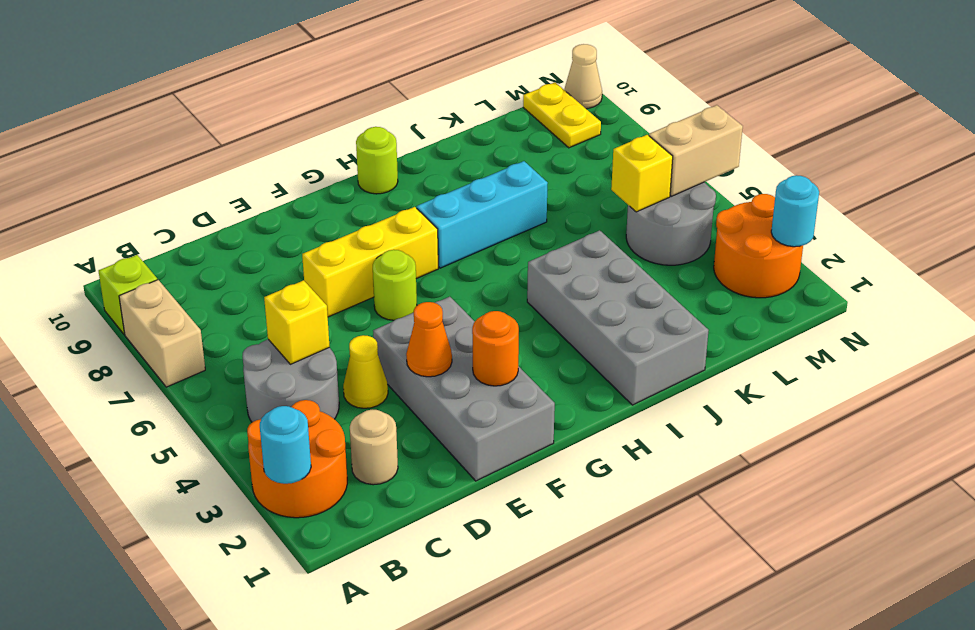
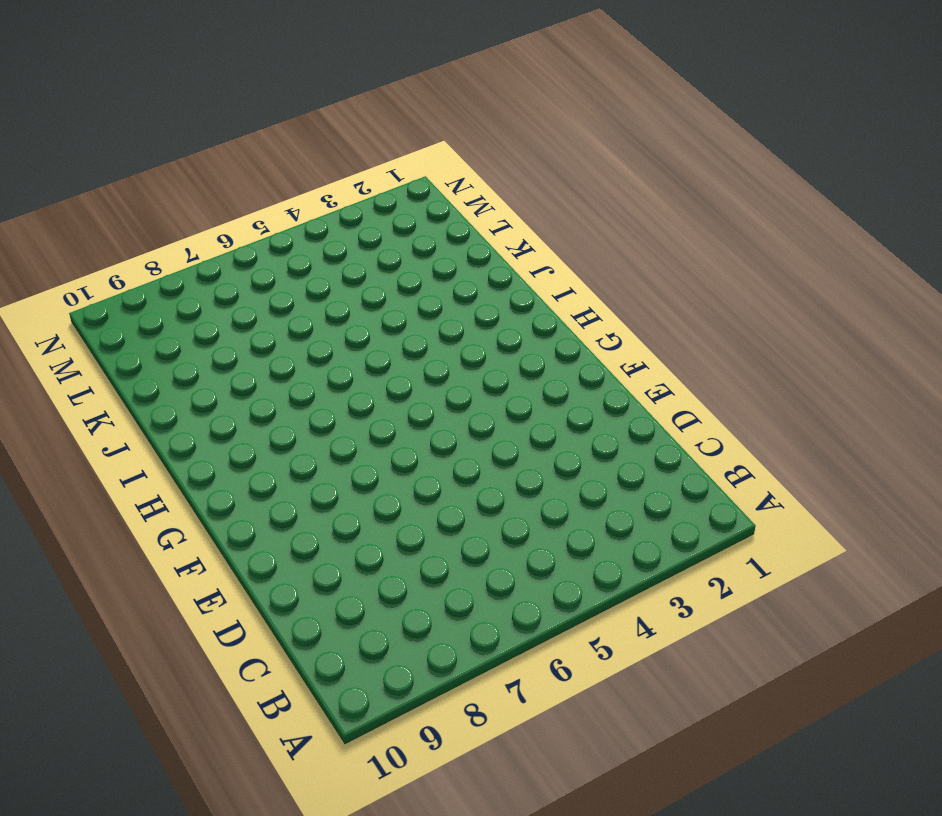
none -> orange 2x2 round brick [247,400,347,518]
none -> tan 1x2 brick [119,280,205,387]
none -> lime 1x1 brick [99,255,157,334]

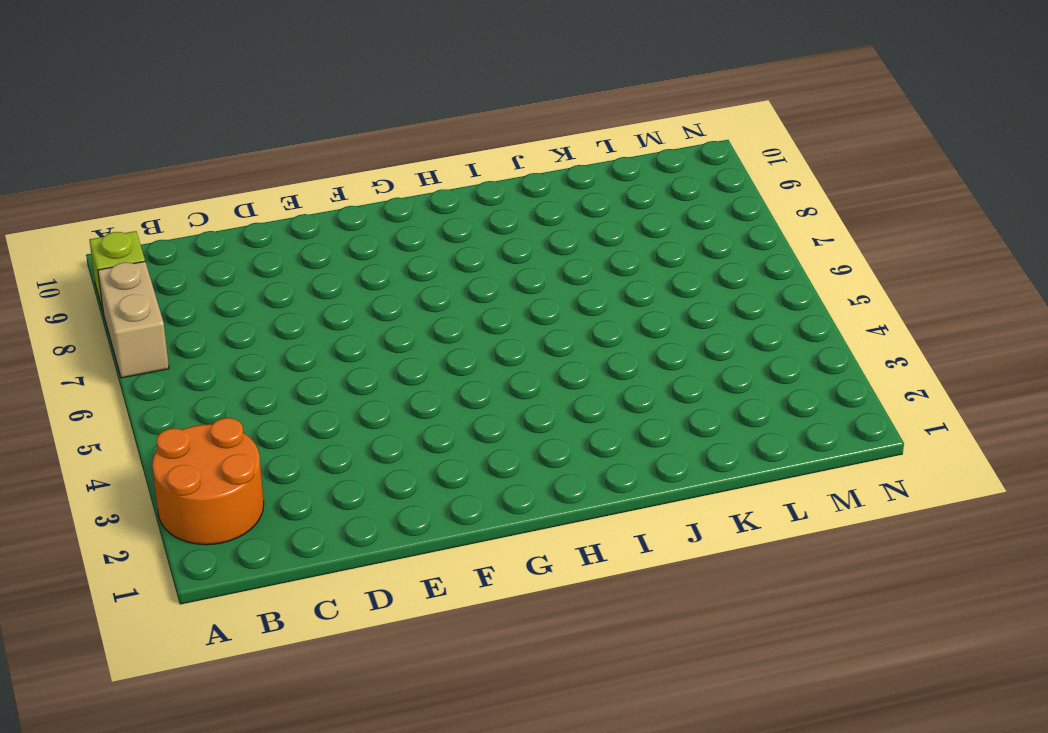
none -> grey 2x2 round brick [242,339,339,422]
none -> tan 1x1 round brick [350,410,398,485]
none -> yellow 1x1 cone [343,335,388,408]

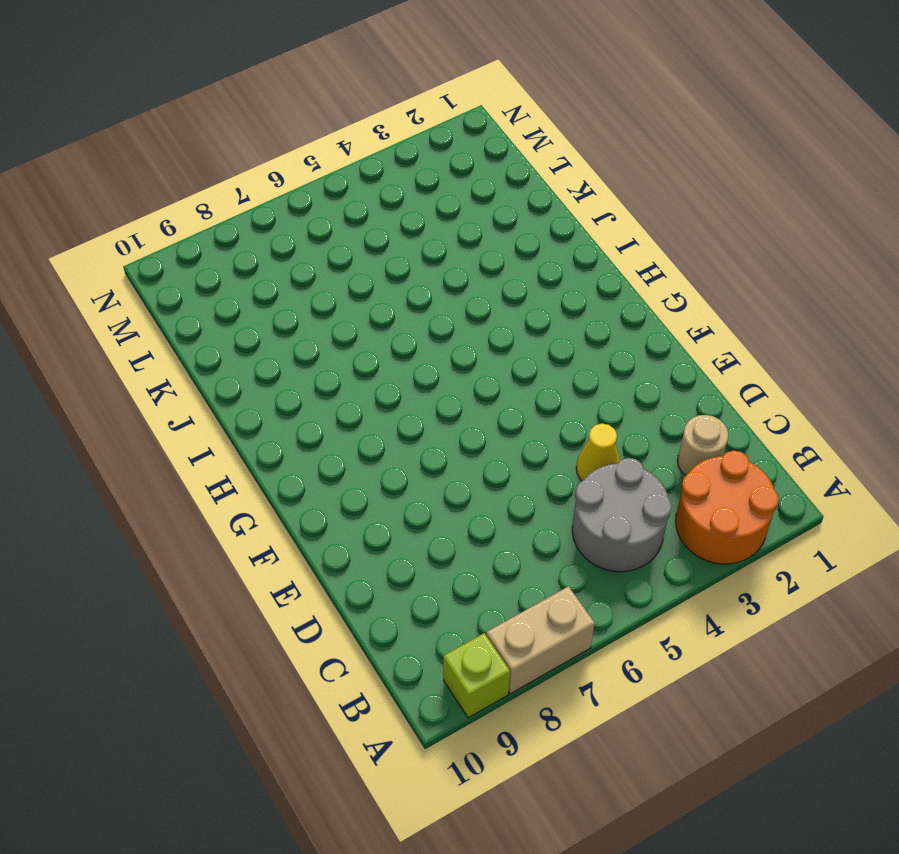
none -> grey 2x4 brick [373,297,555,481]
none -> yellow 1x3 brick [302,207,438,317]
none -> lime 1x1 round brick [373,250,417,320]

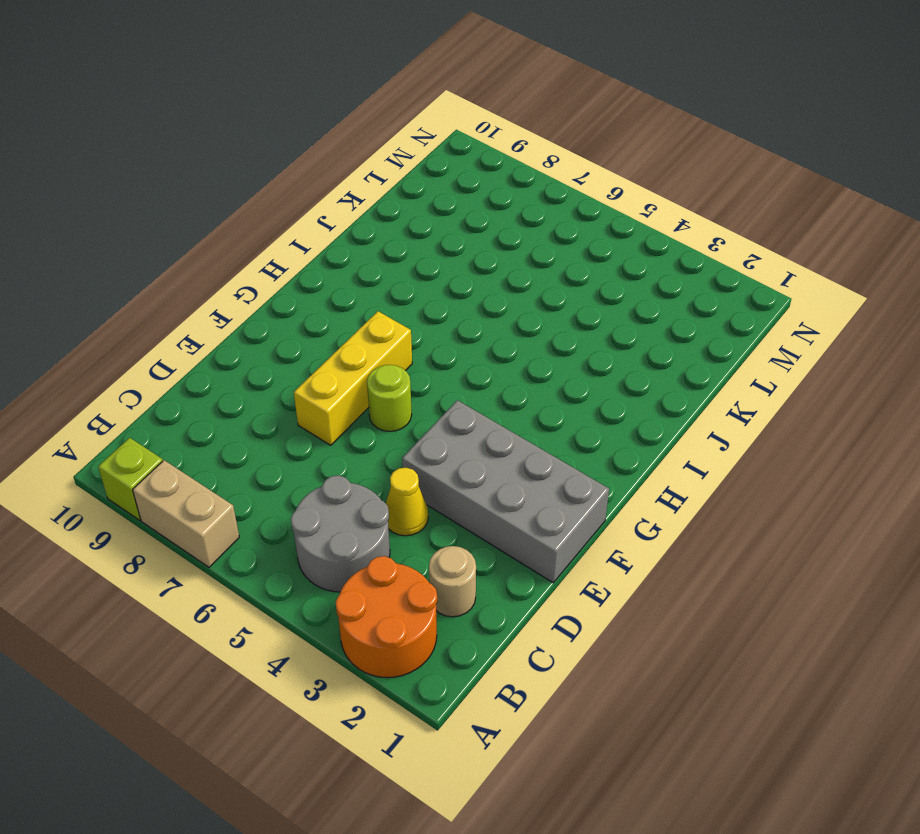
none -> cyan 1x3 brick [417,161,548,268]
none -> lime 1x1 round brick [356,127,398,194]
none -> grey 2x4 brick [527,230,709,405]

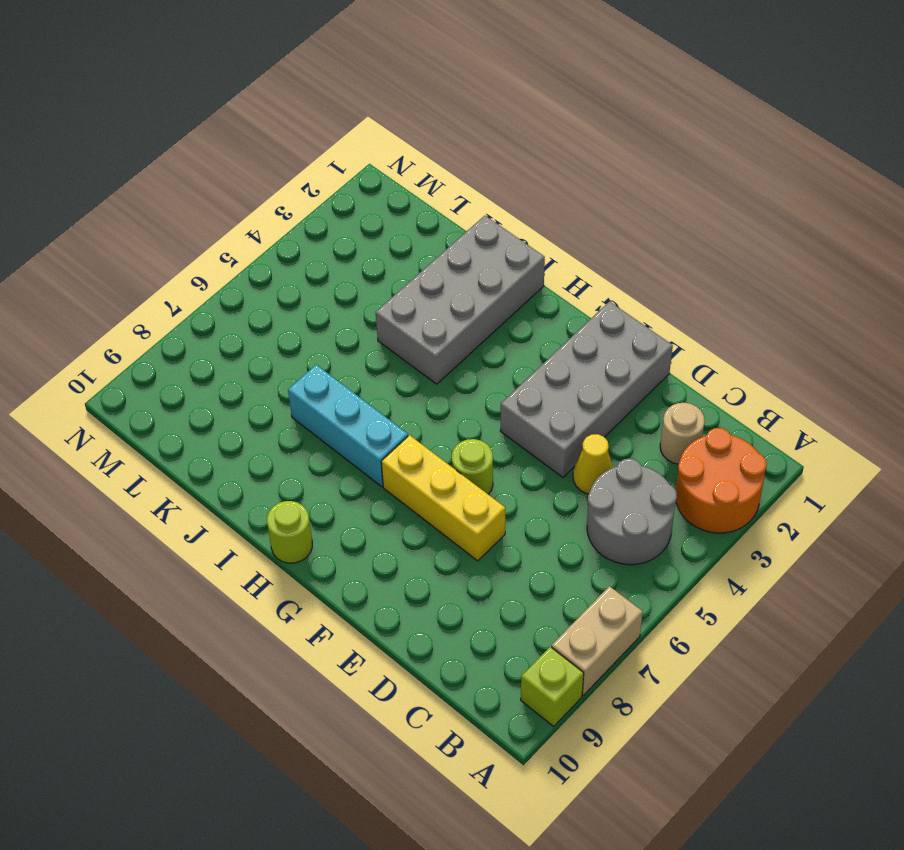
none -> grey 2x2 round brick [626,182,716,265]
none -> orange 2x2 round brick [714,194,803,298]
none -> yellow 1x2 plate [523,82,601,148]

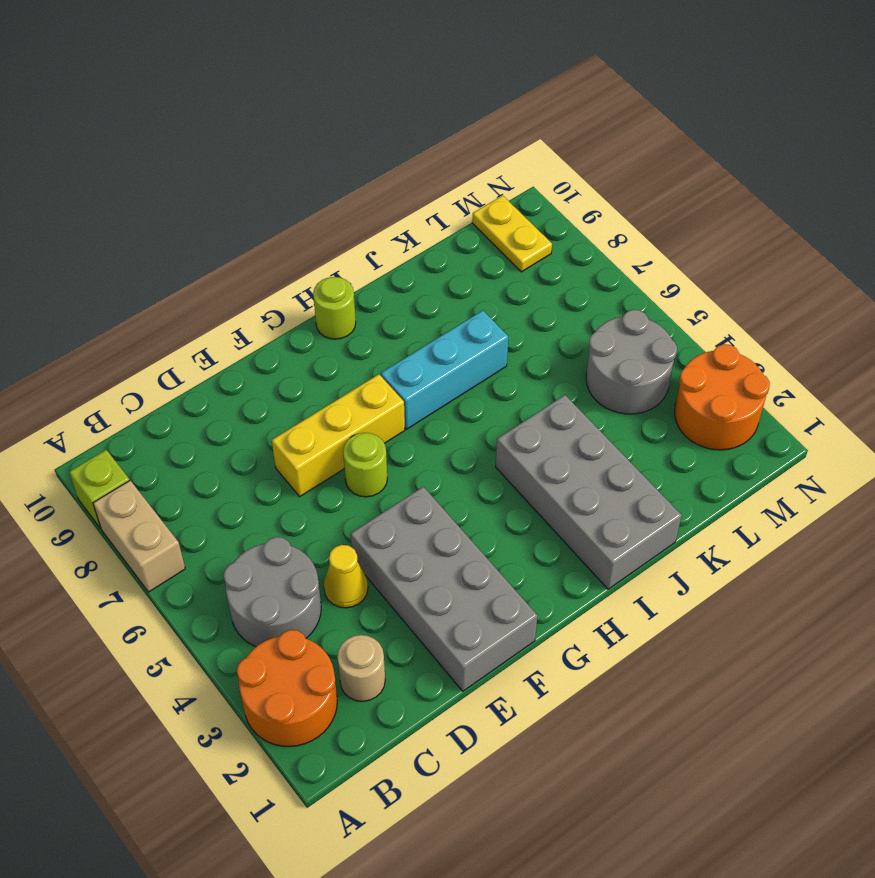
none -> tan 1x1 cone [564,44,602,109]
none -> cyan 1x1 round brick [260,406,311,484]
none -> yellow 1x1 brick [264,280,330,364]

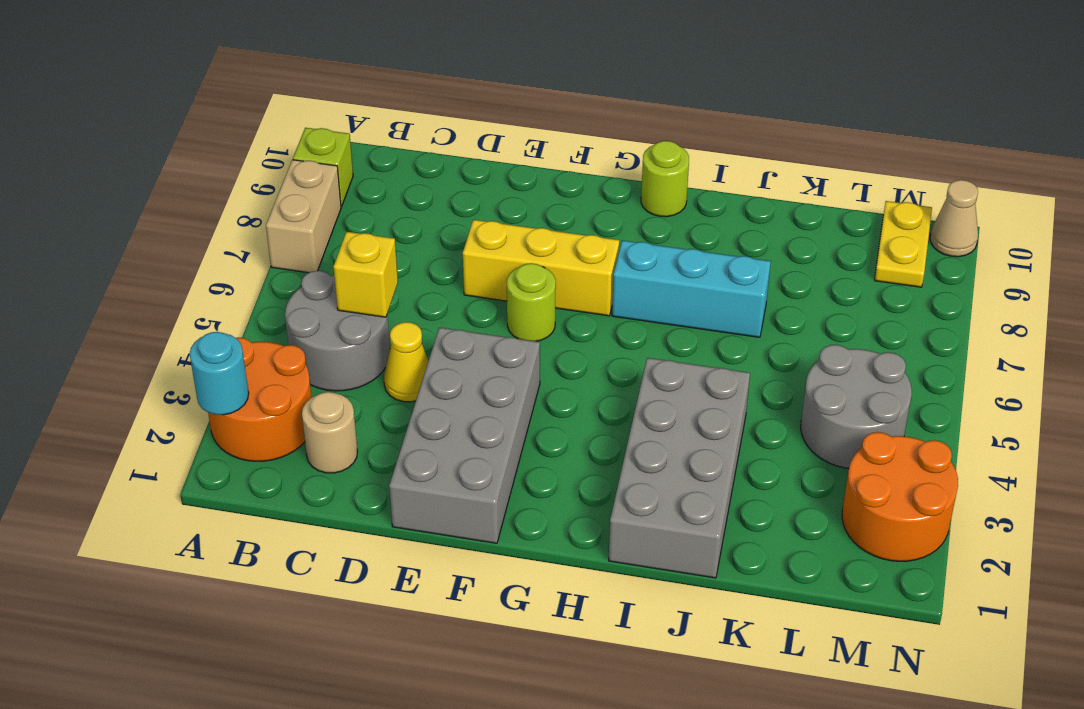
none -> orange 1x1 cone [406,302,452,377]
none -> orange 1x1 round brick [472,311,519,386]
none -> yellow 1x1 brick [611,135,673,212]

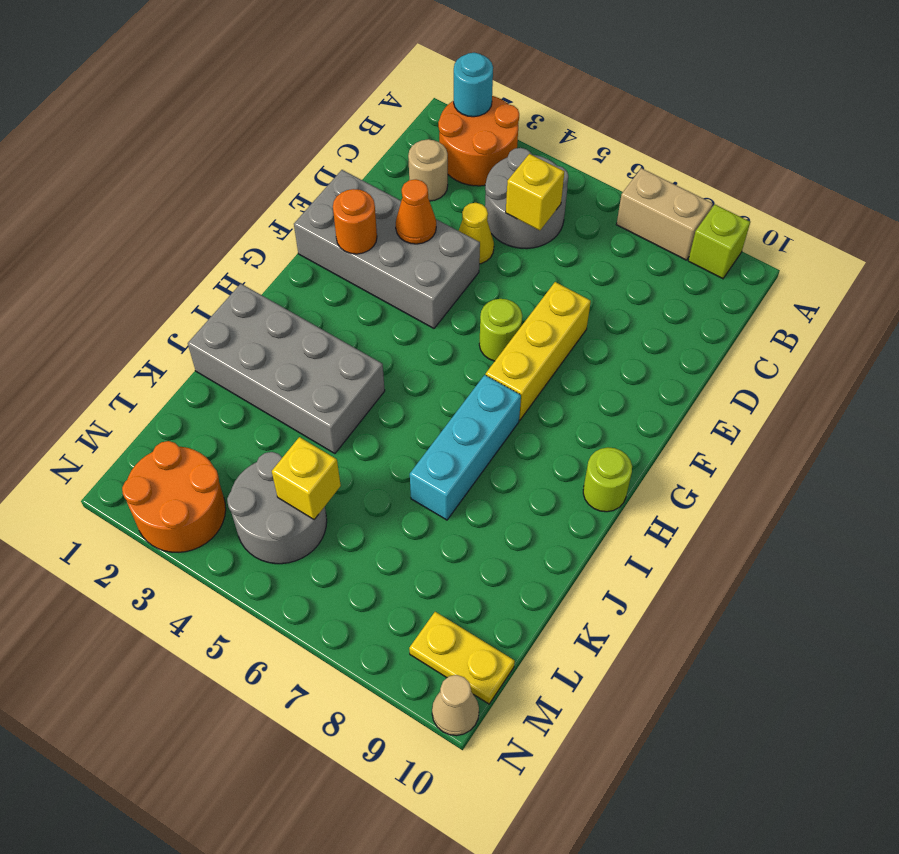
none -> tan 1x2 brick [649,105,743,196]
none -> cyan 1x1 round brick [771,175,819,247]

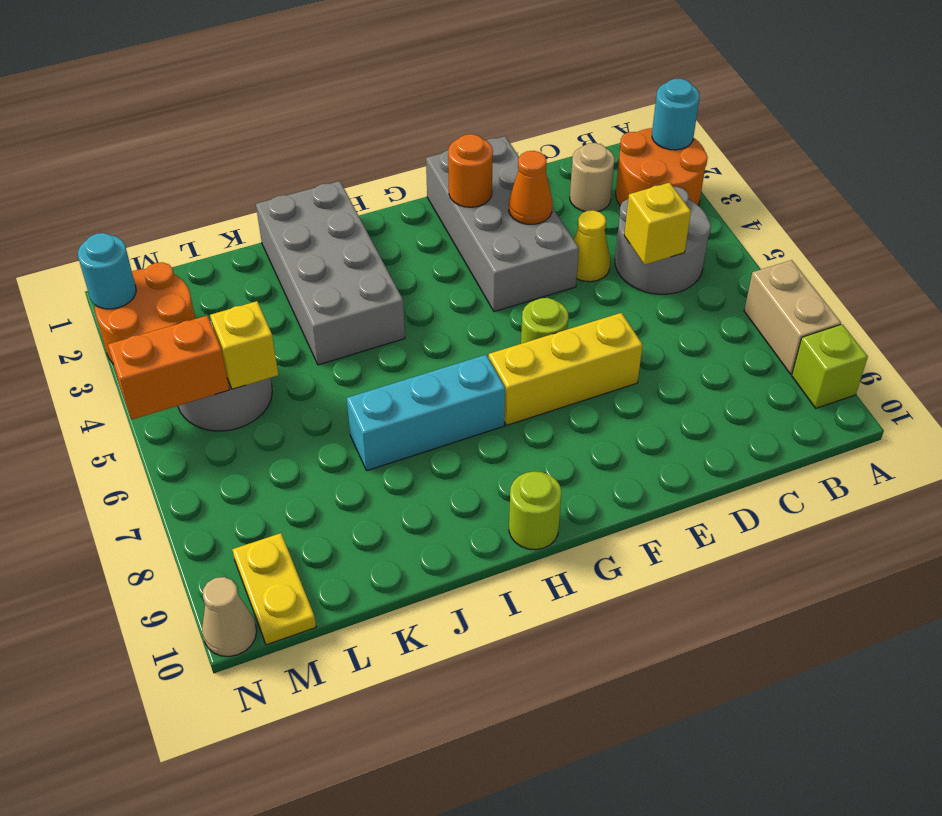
orange 1x2 brick [108,316,229,420] -> tan 1x2 brick [649,105,743,196]

